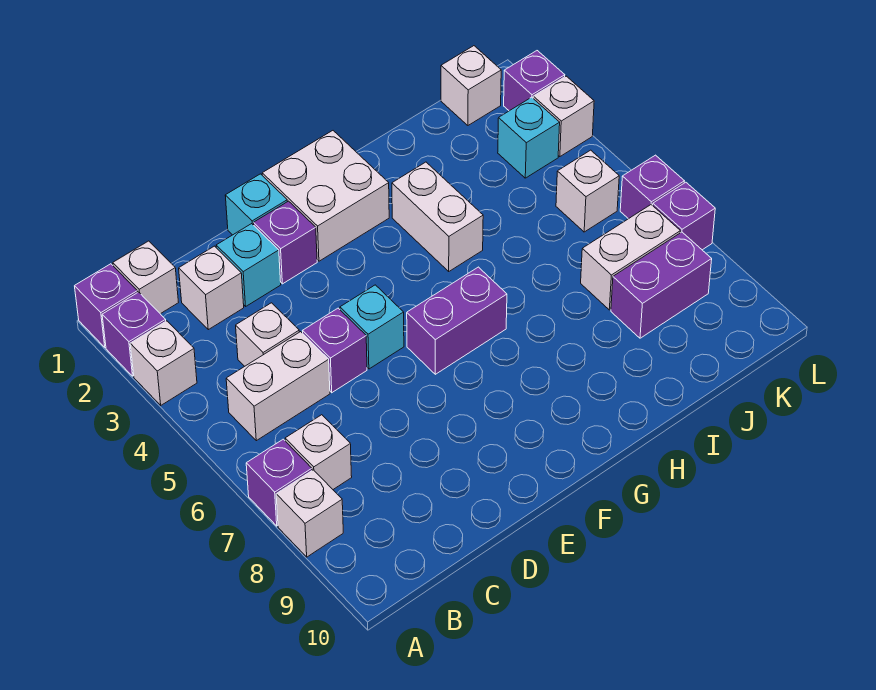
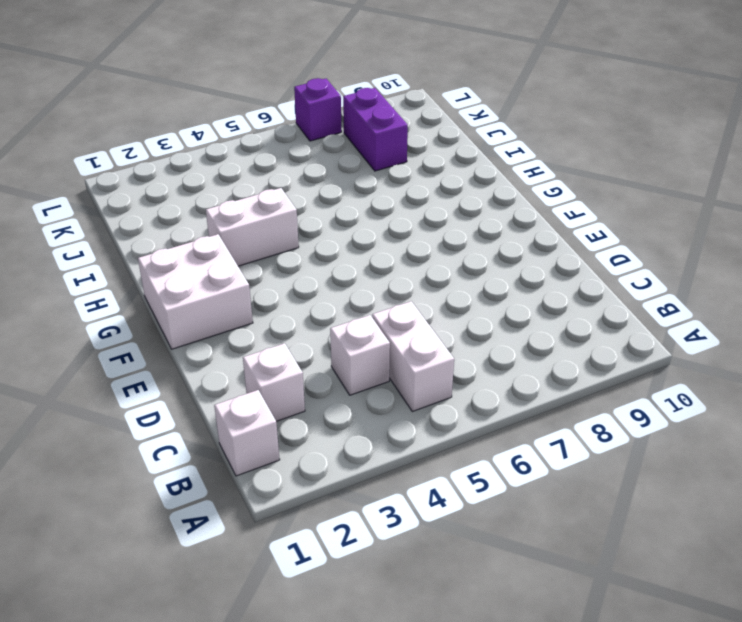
none -> purple 1x1 brick [75,264,138,347]
none -> purple 1x1 brick [102,292,166,376]
none -> white 1x1 brick [130,321,197,405]

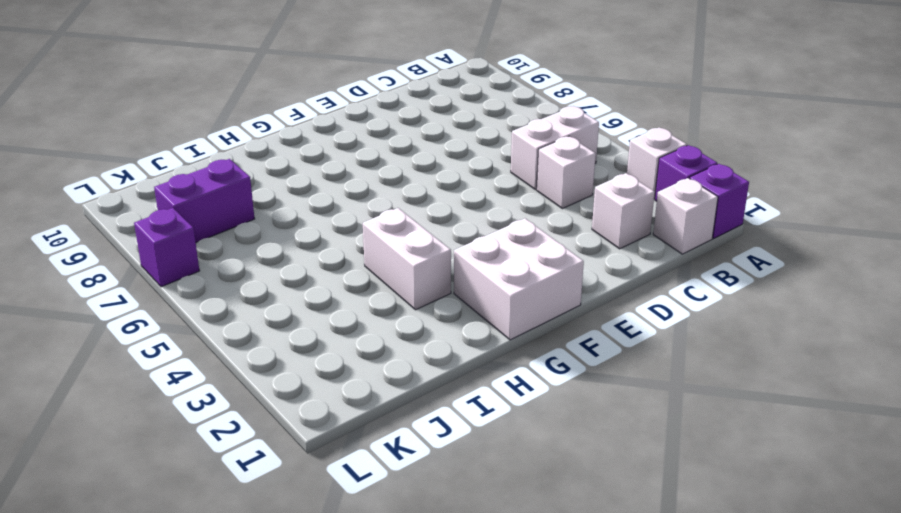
none -> purple 1x1 brick [246,439,312,526]
none -> white 1x1 brick [276,470,343,557]
none -> white 1x1 brick [285,415,352,489]

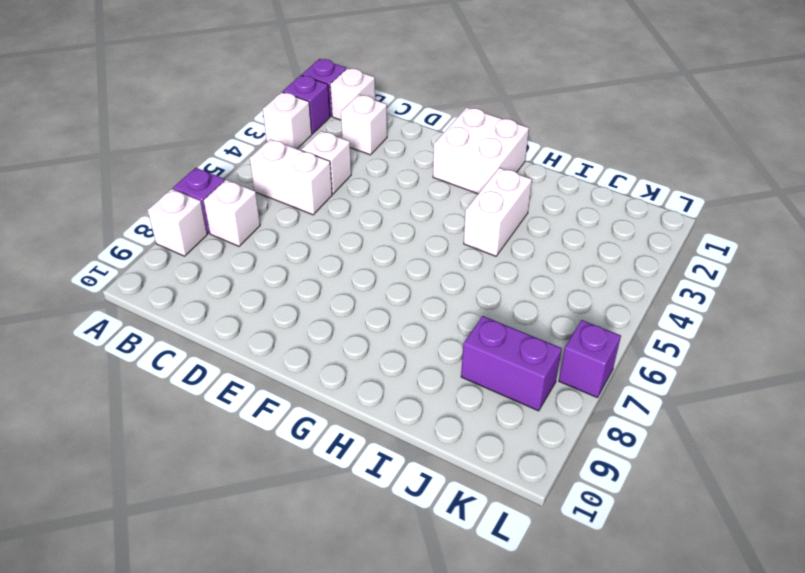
none -> cyan 1x1 brick [216,224,281,306]
none -> purple 1x1 brick [303,308,367,393]
none -> cyan 1x1 brick [225,174,287,235]

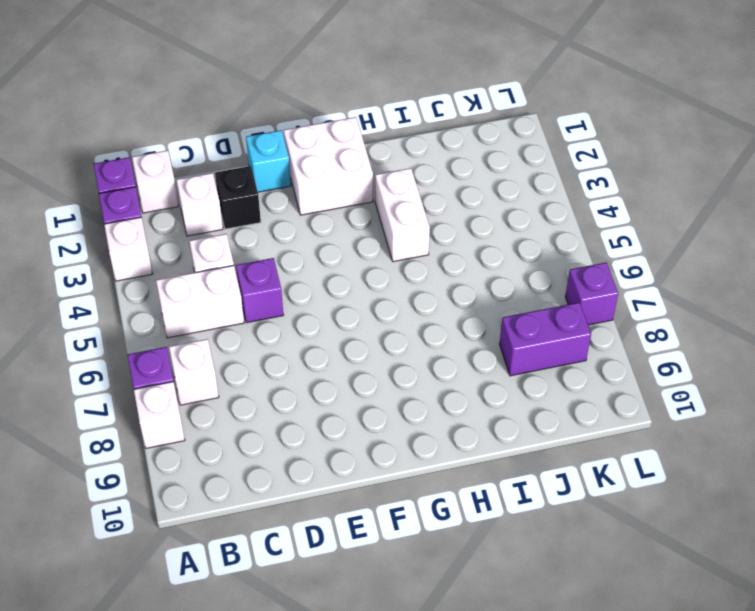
black 1x1 brick [215,166,261,229] -> cyan 1x1 brick [216,224,281,306]
none -> purple 1x1 brick [254,201,317,284]
none -> cyan 1x1 brick [340,285,404,369]
none -> purple 1x2 brick [407,267,507,374]

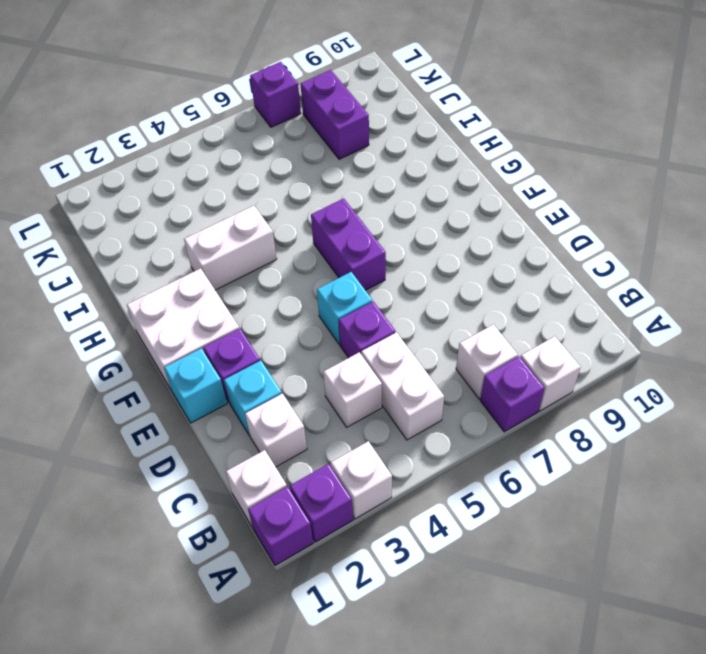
none -> white 1x2 brick [581,205,680,310]
none -> white 1x1 brick [441,46,501,125]
none -> cyan 1x1 brick [498,97,560,178]

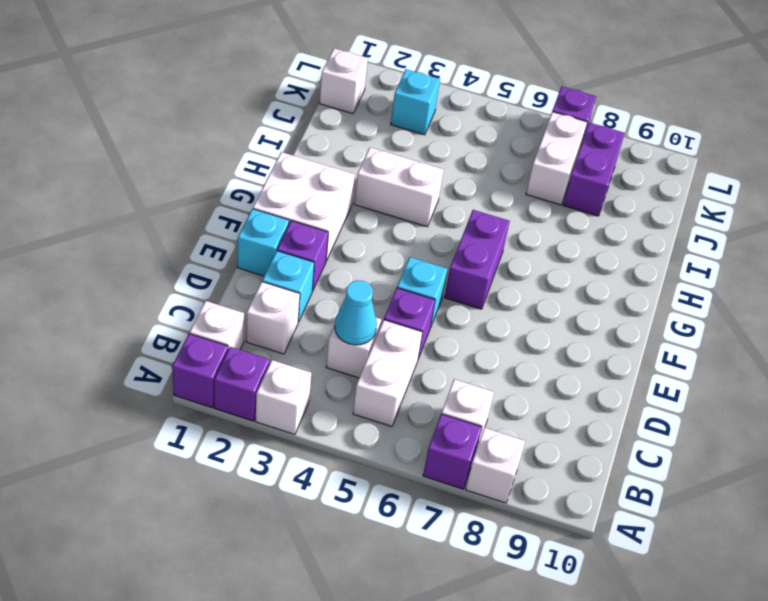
cyan 1x1 cone [335,280,377,345] -> none
none -> white 1x1 brick [556,150,619,232]
none -> purple 1x1 brick [504,51,565,111]
none -> white 1x1 brick [533,76,594,157]

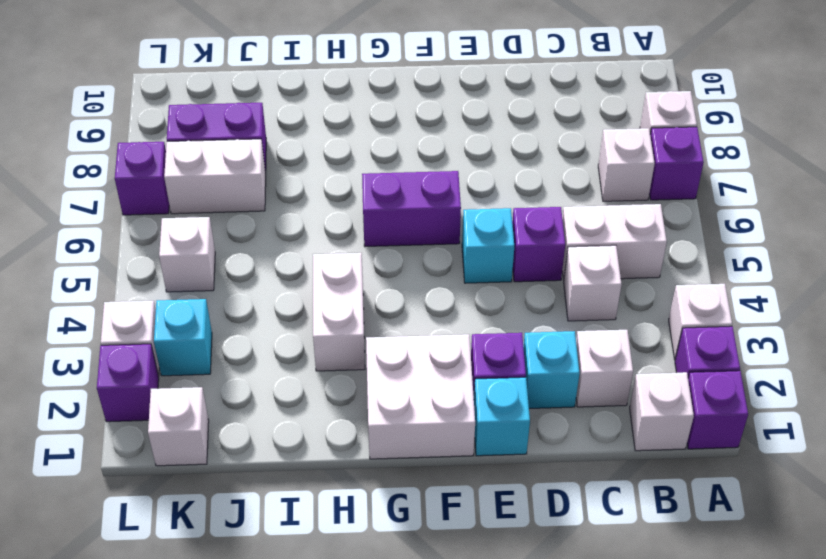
none -> purple 1x1 brick [620,155,684,219]

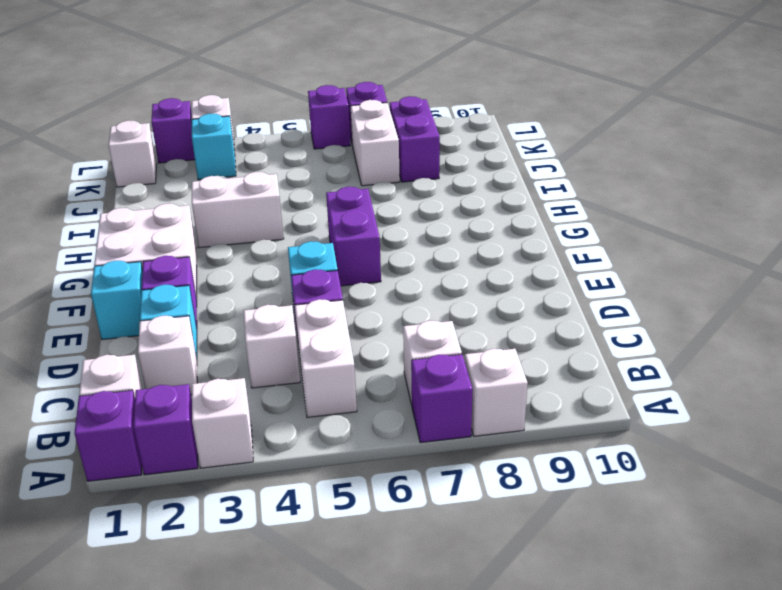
none -> white 1x1 brick [556,150,619,232]

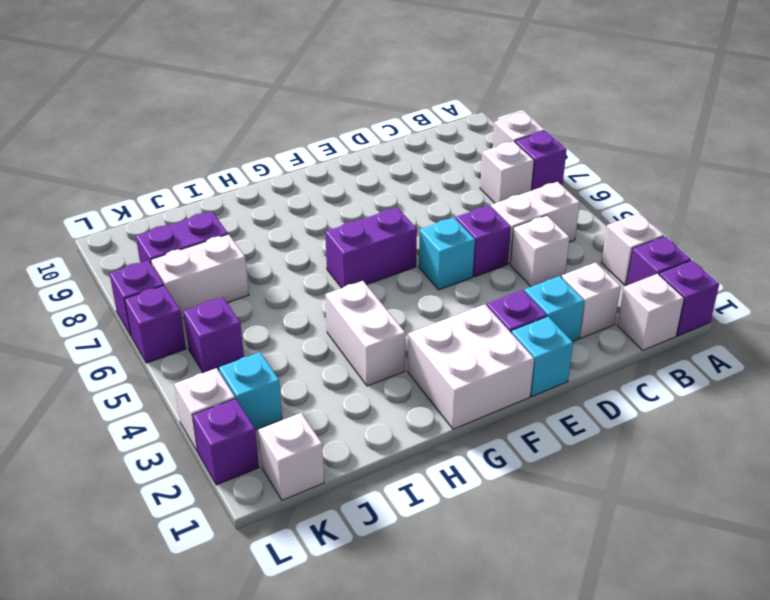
purple 1x1 brick [183,297,244,373] -> white 1x1 brick [556,150,619,232]

